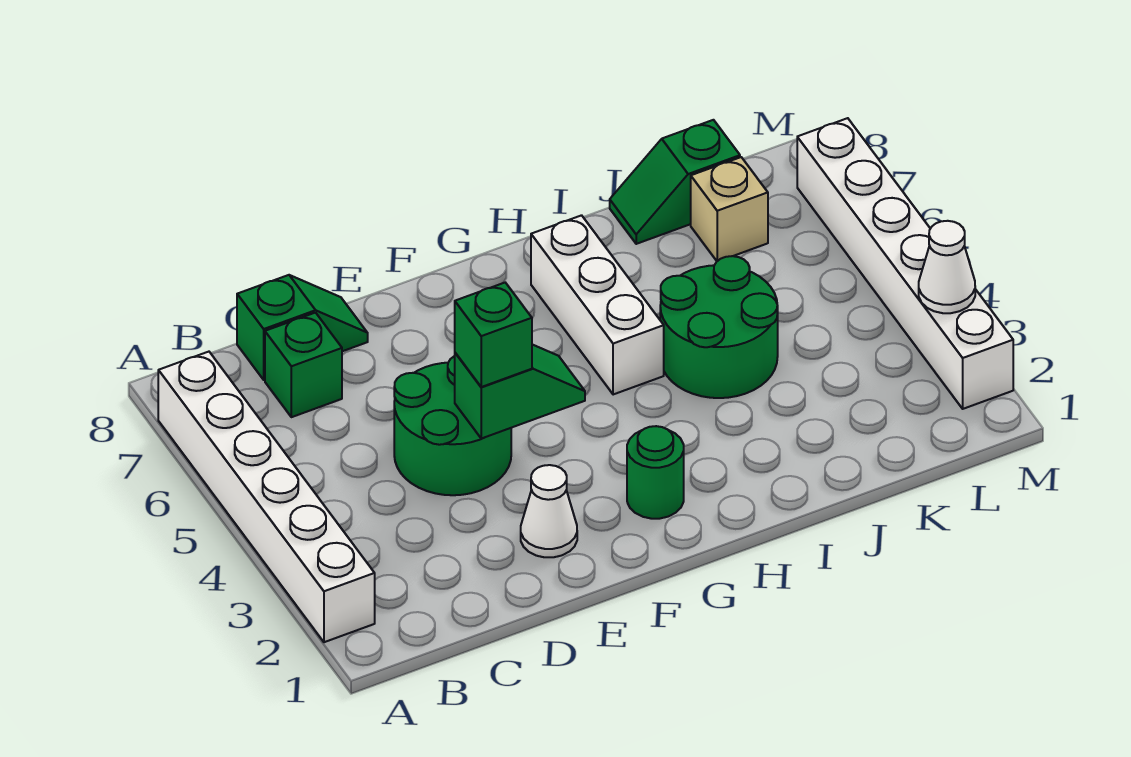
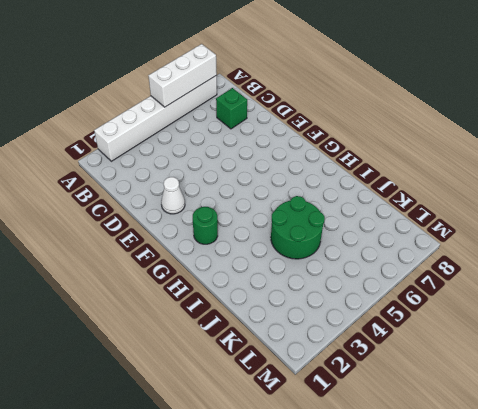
white 1x3 brick [148,44,217,107] -> white 1x3 brick moved to [531,215,664,395]
none -> green 1x2 slope [237,275,368,380]
none -> green 2x2 round brick [394,356,511,495]
none -> green 1x2 slope [610,120,740,244]

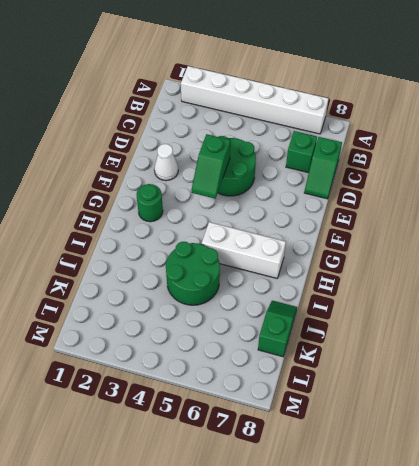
none -> tan 1x1 brick [691,157,768,261]
none -> white 1x6 brick [797,118,1013,409]
none -> white 1x1 cone [919,221,975,313]

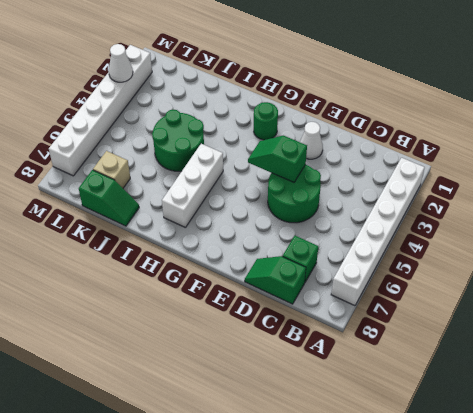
none -> green 1x1 brick [455,283,532,387]

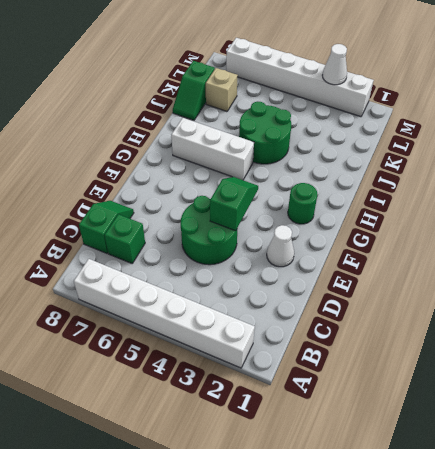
none -> green 1x1 brick [455,283,532,387]

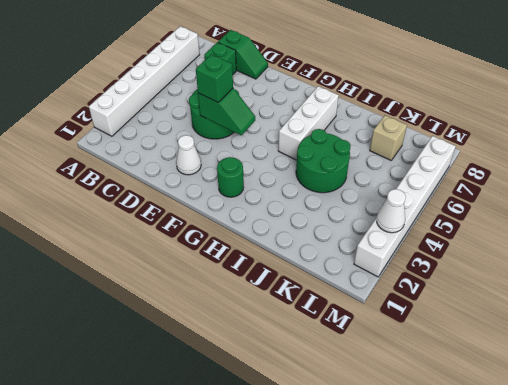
none -> green 1x2 slope [610,120,740,244]

